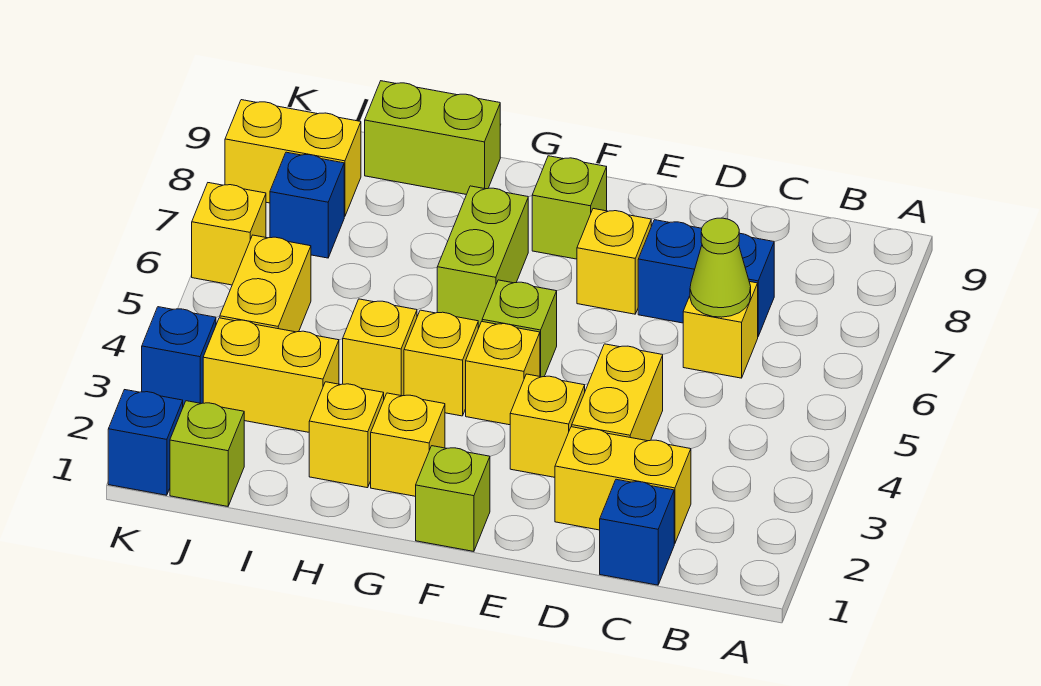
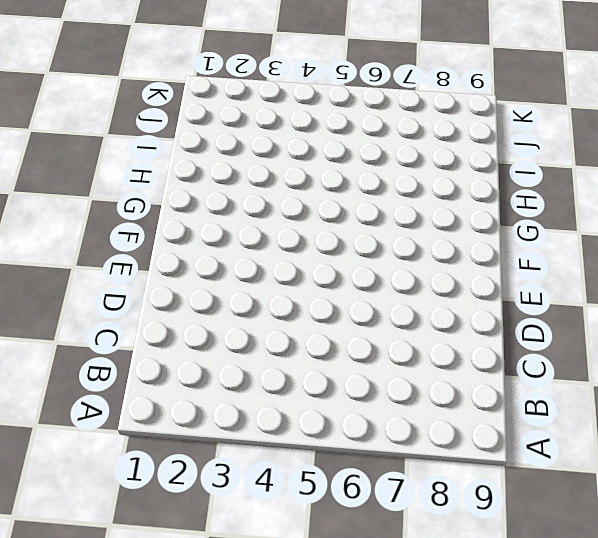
none -> blue 1x1 brick [600,479,674,585]
none -> yellow 1x2 brick [555,427,691,544]
none -> yellow 1x1 brick [683,282,758,378]

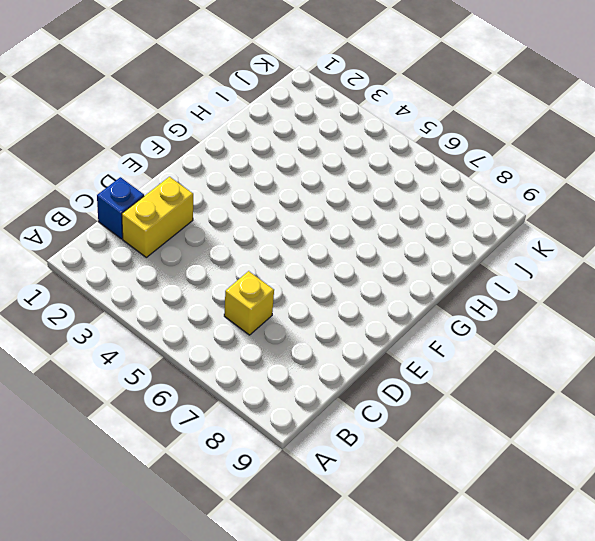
none -> blue 1x2 brick [638,220,774,336]
none -> yellow 1x2 brick [572,344,663,441]
none -> yellow 1x1 brick [510,374,585,477]

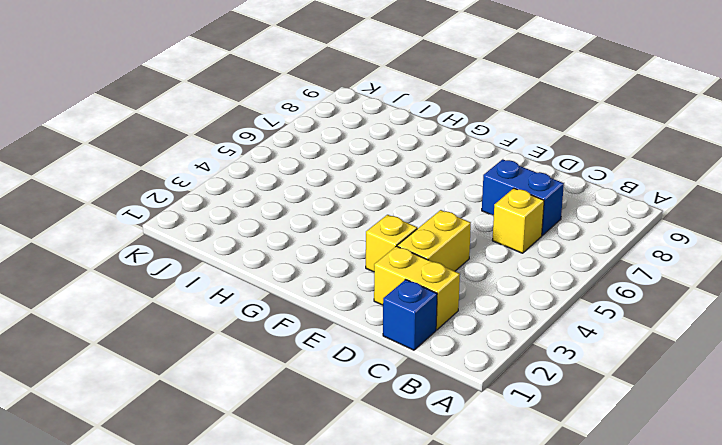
none -> yellow 1x1 brick [577,209,651,314]
none -> lime 1x1 brick [416,446,490,551]
none -> yellow 1x1 brick [466,322,540,425]

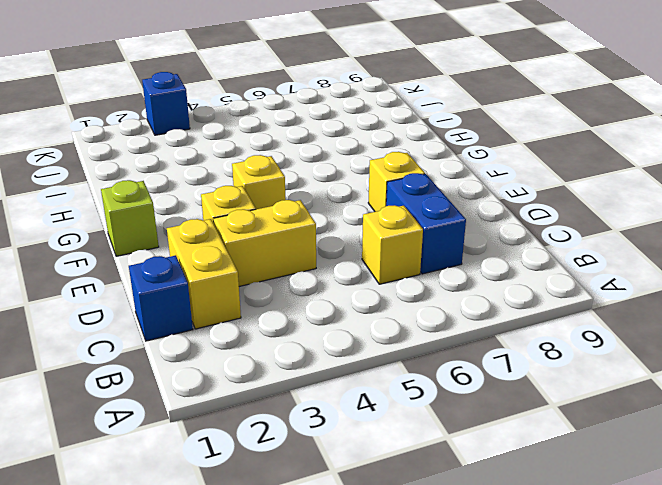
none -> lime 1x1 brick [482,280,557,377]
none -> lime 1x1 brick [532,156,607,259]
none -> yellow 1x1 brick [371,393,445,496]

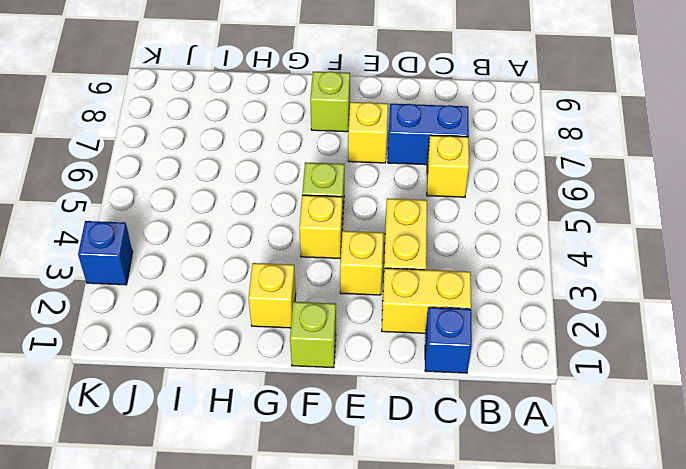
none -> yellow 1x1 brick [404,310,478,416]
none -> lime 1x2 brick [437,186,528,328]
none -> yellow 1x1 brick [309,382,384,488]

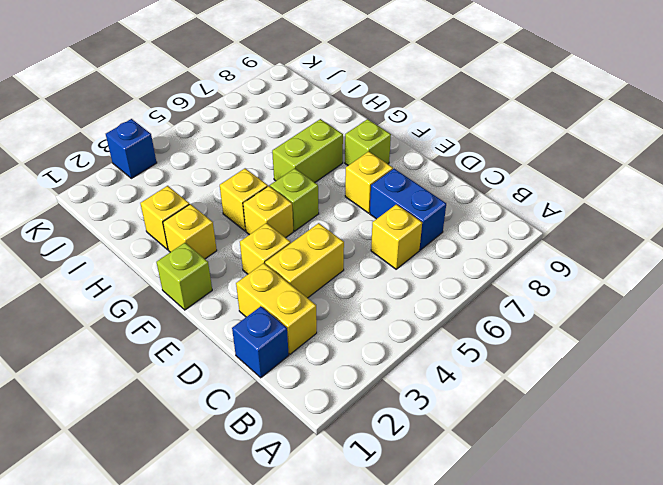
none -> yellow 1x1 brick [343,299,417,398]
none -> lime 1x2 brick [365,81,500,195]
none -> yellow 1x2 brick [203,318,339,432]

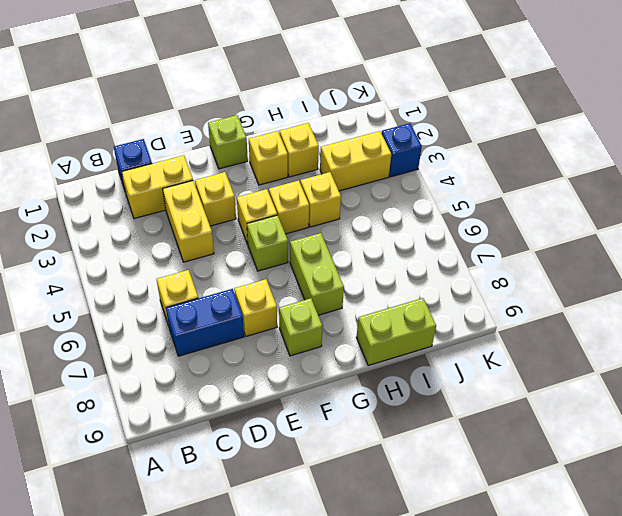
none -> lime 1x1 brick [170,401,244,506]
none -> yellow 1x2 brick [220,235,311,332]
none -> blue 1x1 brick [270,152,344,258]

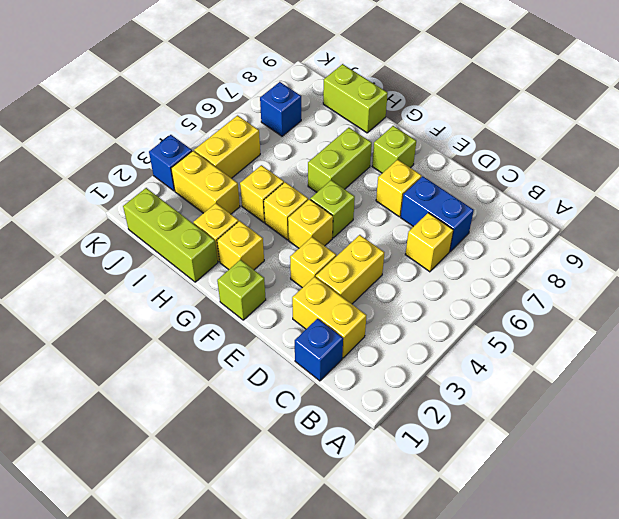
lime 1x3 brick [123,188,218,282] -> lime 1x1 brick [170,401,244,506]
none -> yellow 1x2 brick [225,100,361,217]
none -> blue 1x1 brick [108,390,183,495]
none -> yellow 1x1 brick [192,183,266,285]

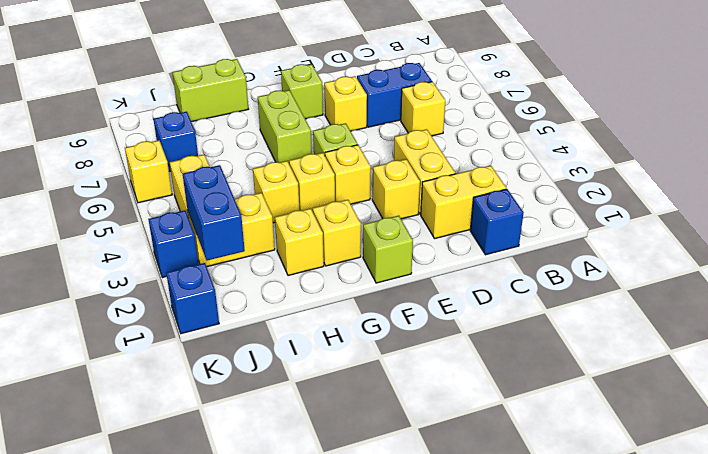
blue 1x2 brick [183,165,245,260] -> none
none -> lime 1x1 brick [170,401,244,506]
none -> yellow 1x2 brick [225,100,361,217]
none -> lime 1x1 cone [690,218,751,317]

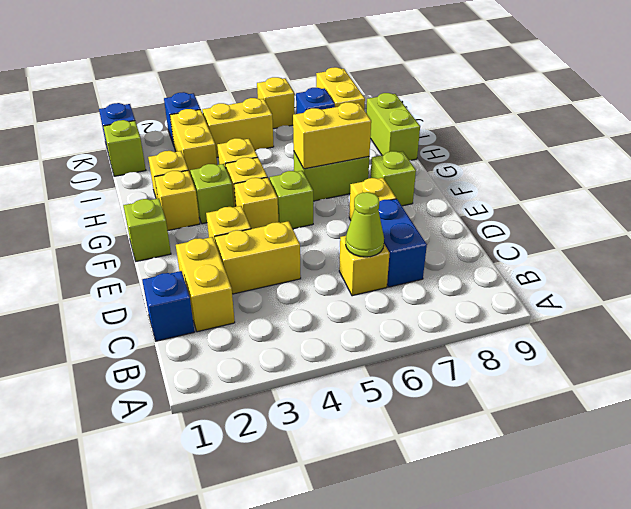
lime 1x1 brick [190,164,234,224] -> none
yellow 1x2 brick [293,102,371,169] -> none

